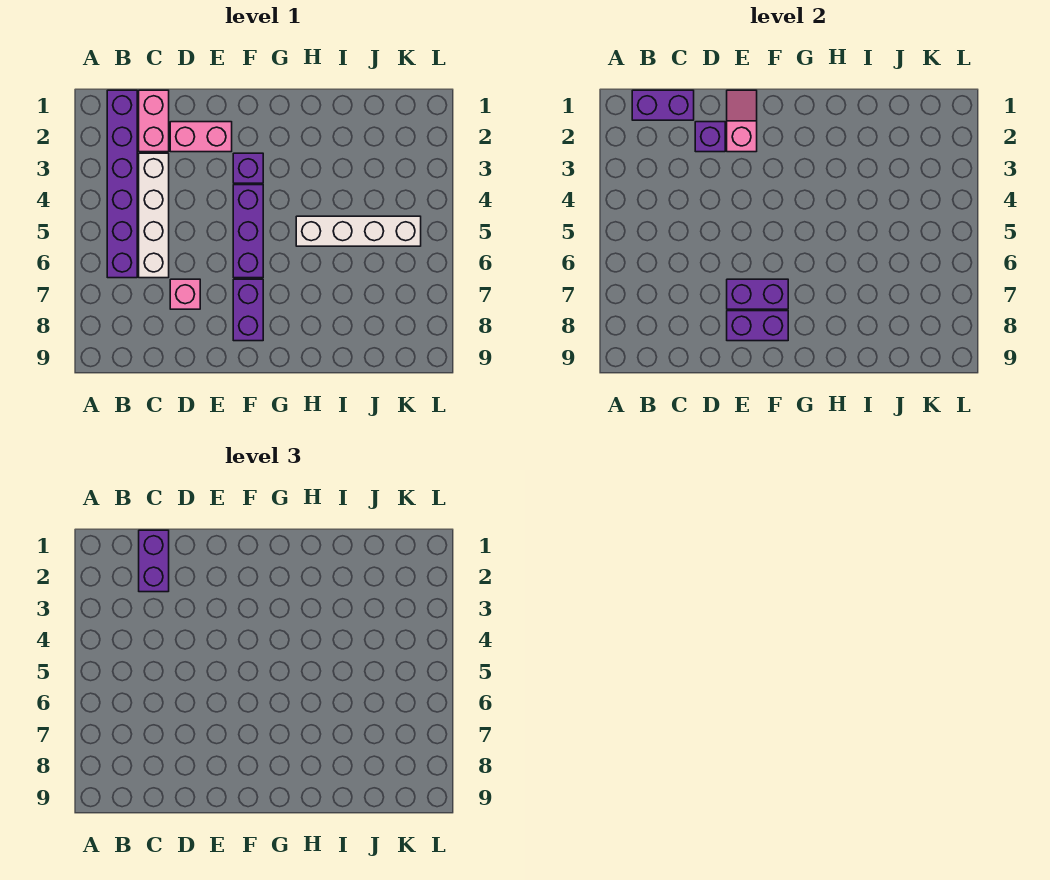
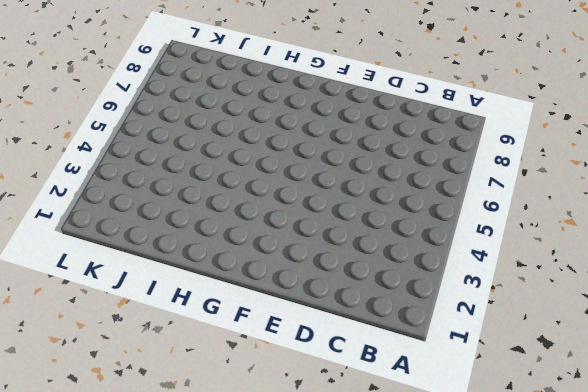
none -> purple 1x6 brick [107,90,137,278]
none -> pink 1x2 brick [139,90,169,152]
none -> white 1x4 brick [139,153,169,278]

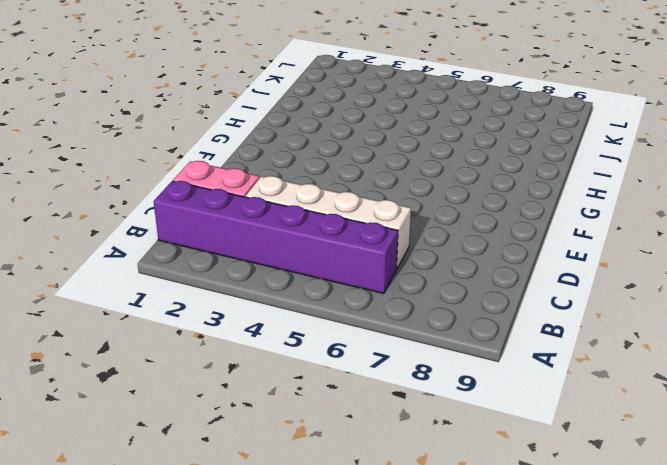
none -> pink 1x2 brick [170,122,232,152]
none -> pink 1x1 brick [170,279,200,309]
none -> purple 1x1 brick [233,153,263,183]

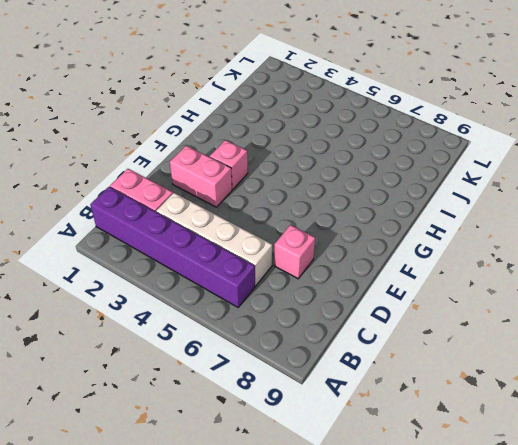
pink 1x2 brick [170,146,232,207] -> pink 1x2 brick turned to [170,122,232,152]
pink 1x1 brick [210,140,248,189] -> purple 1x1 brick [233,153,263,183]
none -> purple 1x3 brick [233,185,263,278]
none -> purple 1x2 brick [233,279,263,341]
none -> white 1x4 brick [296,216,421,246]

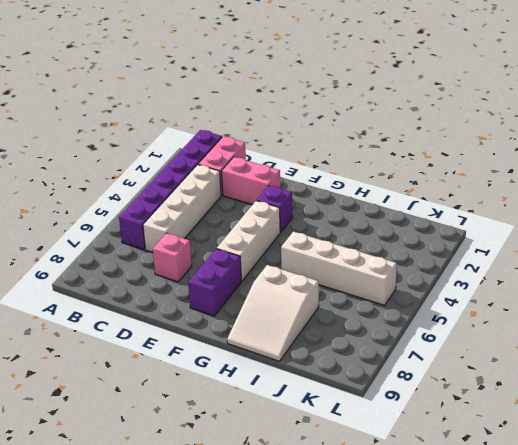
white 1x3 brick [217,201,280,281] -> purple 1x3 brick [233,185,263,278]
white 2x3 slope [227,265,319,361] -> none
none -> purple 1x2 brick [632,90,694,120]
none -> purple 1x1 brick [695,122,725,152]
none -> pink 1x2 slope [727,90,757,152]

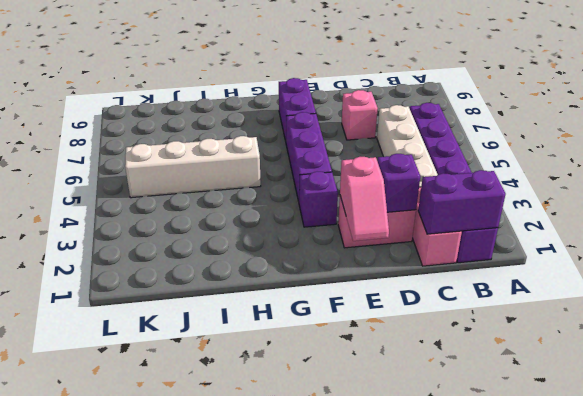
none -> purple 1x2 brick [727,279,788,309]
none -> purple 1x2 brick [727,311,788,341]
none -> purple 1x2 brick [139,530,169,592]

